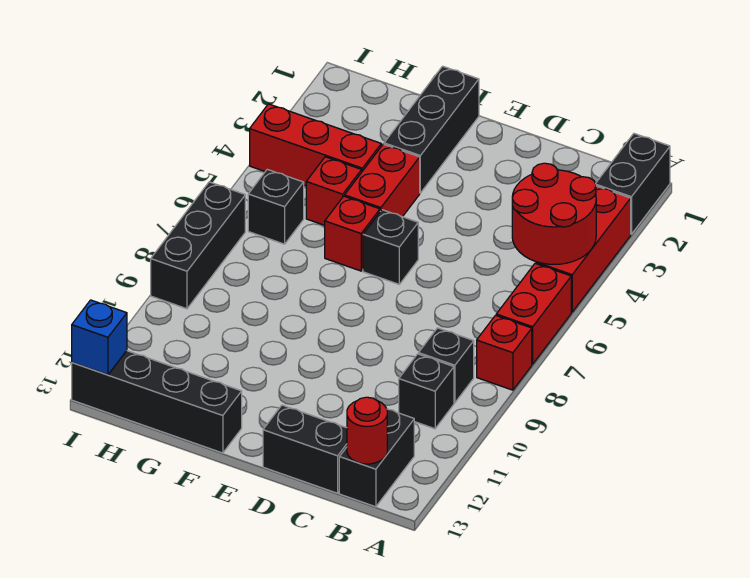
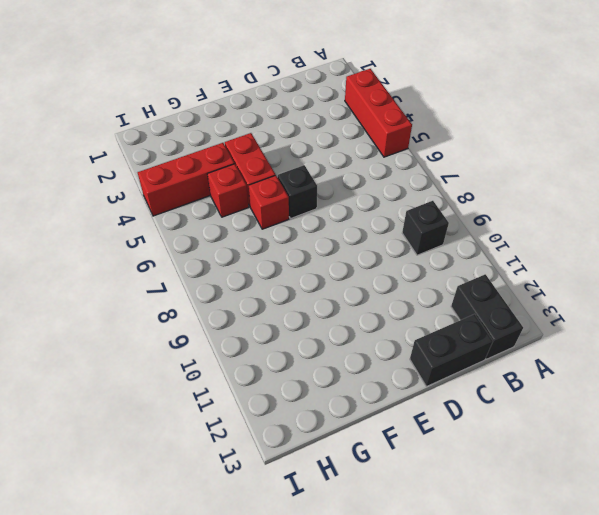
none -> black 1x2 brick [596,134,670,234]
none -> red 1x2 brick [496,263,571,364]
none -> red 1x1 brick [477,315,532,390]

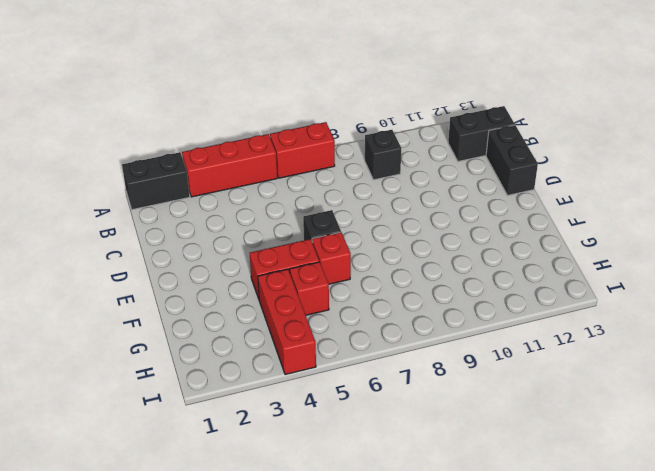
none -> red 1x1 brick [477,315,532,390]
none -> black 1x1 brick [399,354,454,429]
none -> black 1x3 brick [384,66,479,193]

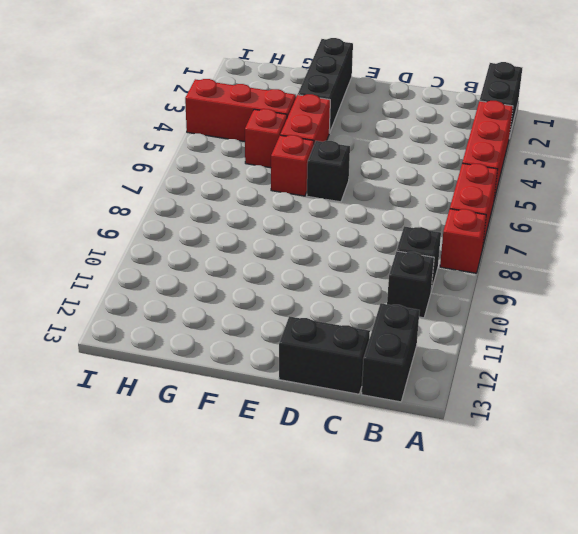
none -> black 1x4 brick [72,351,242,453]
none -> black 1x1 brick [248,169,304,244]
none -> black 1x3 brick [151,182,245,309]

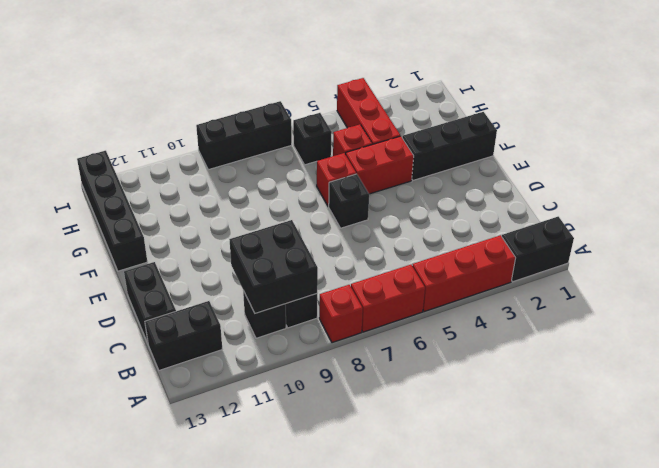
black 2x2 brick [229,220,318,313] -> none
none -> red 2x2 round brick [512,163,596,264]
none -> red 1x1 round brick [347,397,387,464]
none -> blue 1x1 brick [72,300,127,375]

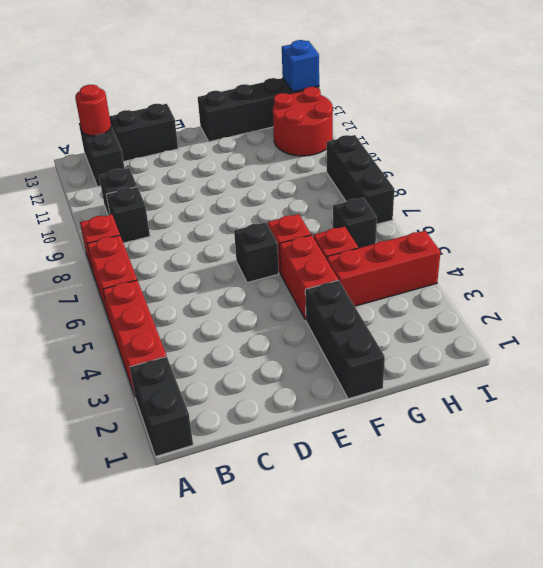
red 2x2 round brick [273,87,333,156] -> red 2x2 round brick moved to [512,163,596,264]

